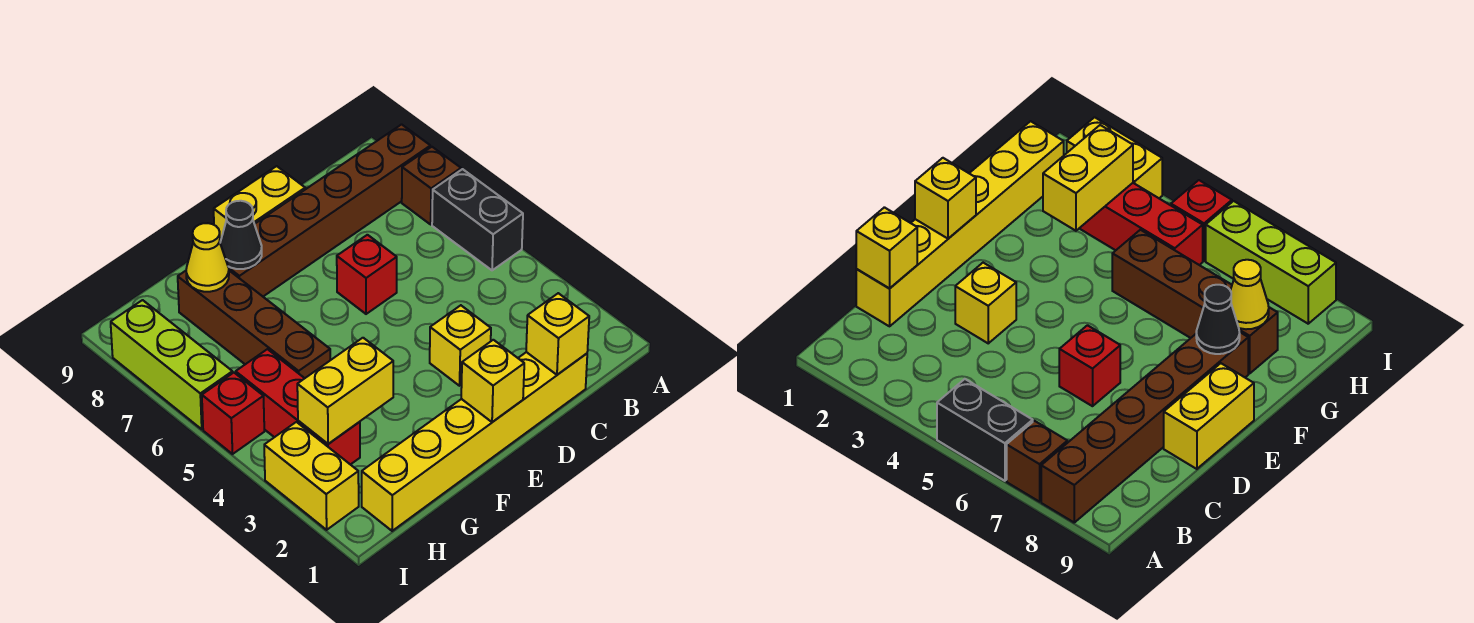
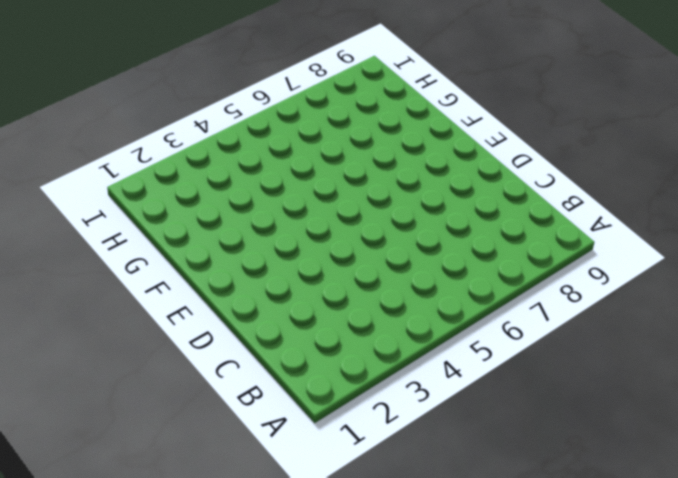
none -> black 1x2 brick [432,169,523,270]
none -> brown 1x1 brick [402,147,461,224]
none -> brown 1x6 brick [228,124,430,296]

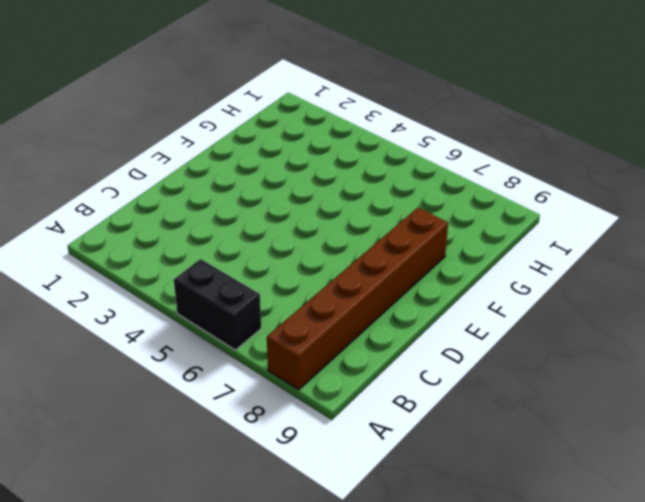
none -> brown 1x1 brick [402,147,461,224]
none -> yellow 1x6 brick [362,352,587,531]
none -> yellow 1x1 brick [430,305,491,386]

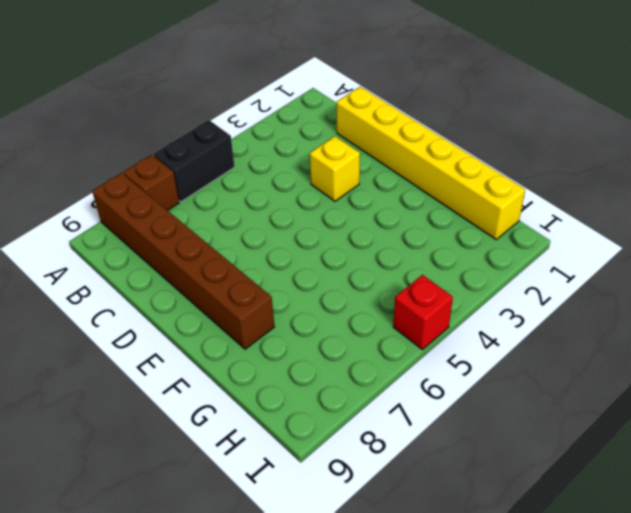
none -> red 1x1 brick [337,235,397,314]
none -> yellow 1x2 brick [214,166,305,242]
none -> brown 1x4 brick [178,271,330,378]

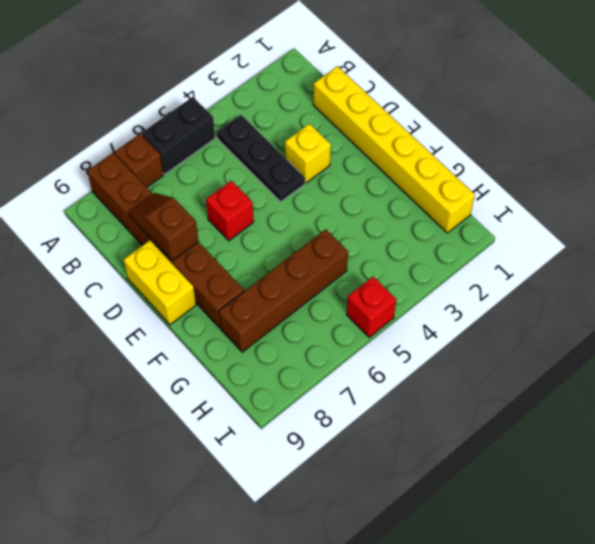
black 1x3 plate [217,115,305,202] -> none
brown 1x2 slope [129,193,198,261] -> none
none -> red 1x3 brick [236,349,360,465]
none -> yellow 1x2 brick [264,422,359,530]
none -> lime 1x3 brick [111,300,233,429]

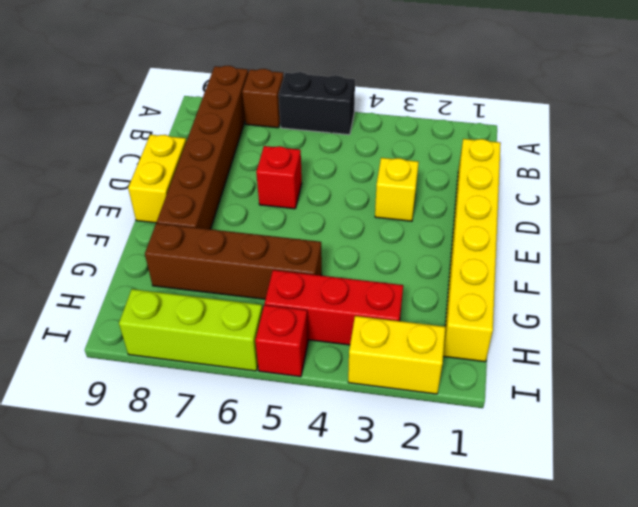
none -> yellow 1x1 brick [526,293,589,375]
none -> yellow 1x1 brick [461,340,524,422]
none -> black 1x1 cone [220,201,262,269]

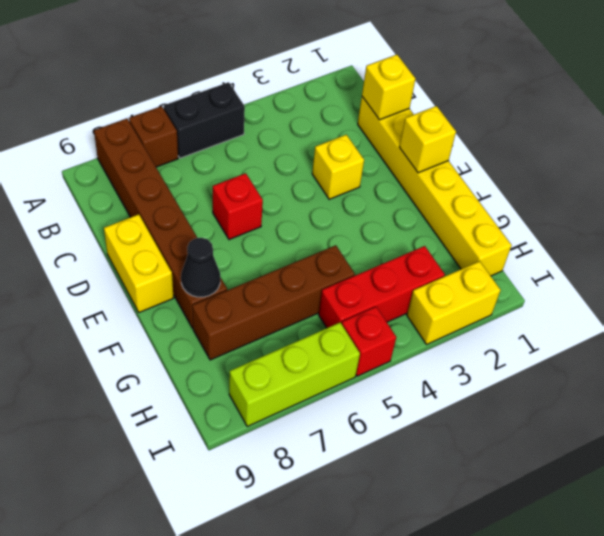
none -> yellow 1x2 brick [297,338,393,444]
none -> yellow 1x1 cone [186,223,229,292]

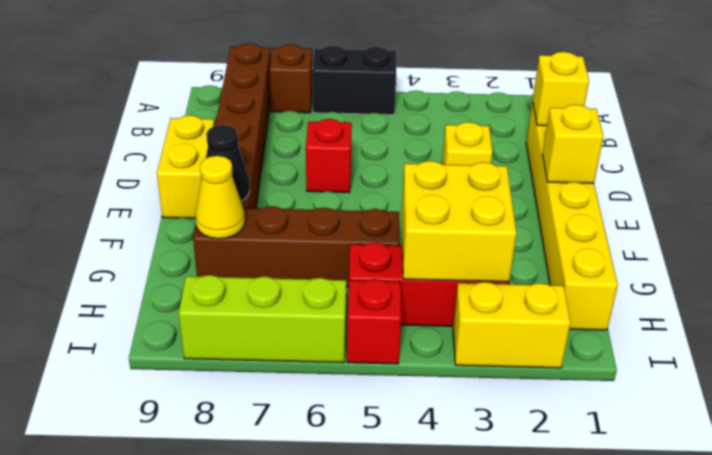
yellow 2x2 brick [402,161,517,282] -> yellow 1x2 brick [297,338,393,444]

